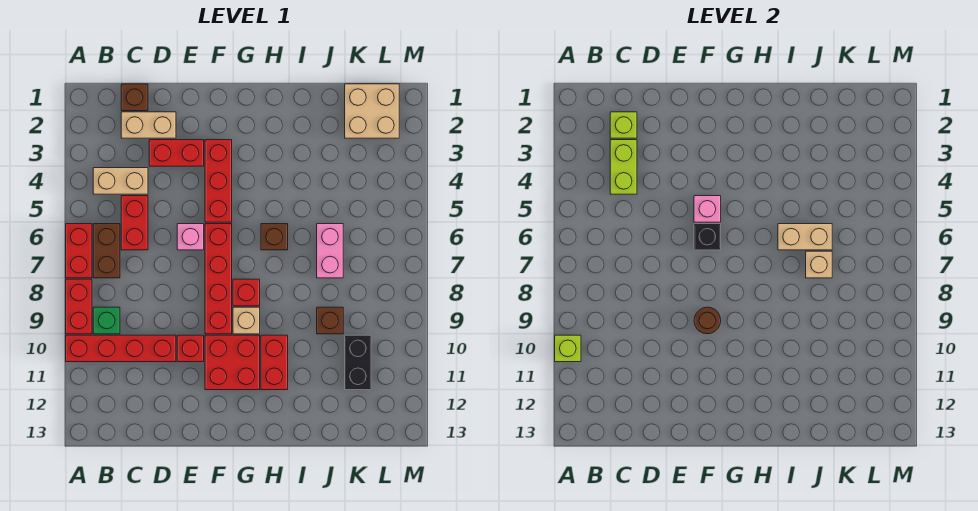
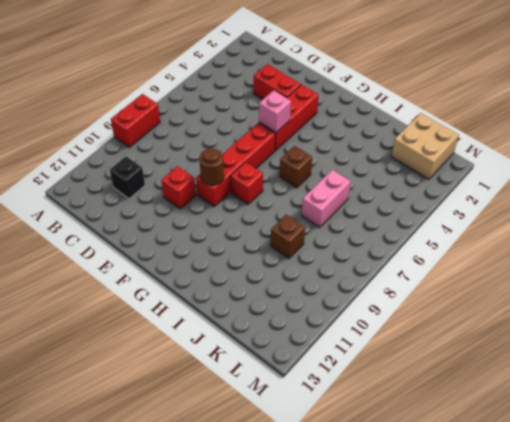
black 1x1 brick [110,156,145,199] -> black 1x1 brick moved to [694,224,721,250]
none -> red 1x2 brick [66,224,92,278]
none -> red 1x4 brick [66,335,176,362]
none -> tan 1x2 brick [93,168,148,194]
none -> brown 1x2 brick [93,224,120,278]

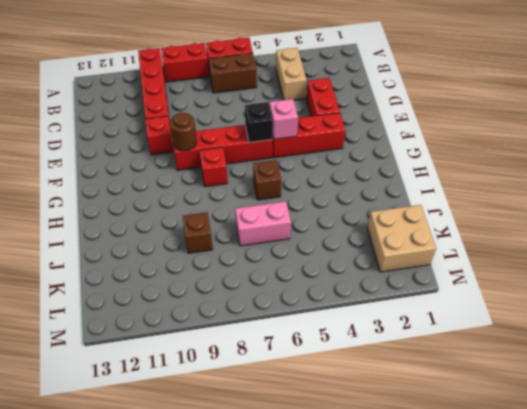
none -> green 1x1 brick [93,307,120,334]
none -> brown 1x1 brick [121,84,148,111]
none -> tan 1x2 brick [121,112,176,138]
none -> red 1x2 brick [121,196,148,250]

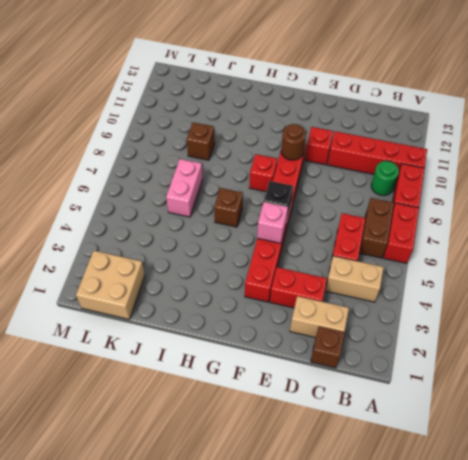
green 1x1 round brick [371,161,399,196] -> green 1x1 brick [93,307,120,334]
none -> pink 1x1 brick [177,224,204,250]
none -> red 2x2 brick [205,335,260,390]
none -> tan 1x1 brick [233,307,260,334]
none -> red 1x2 brick [261,335,288,390]

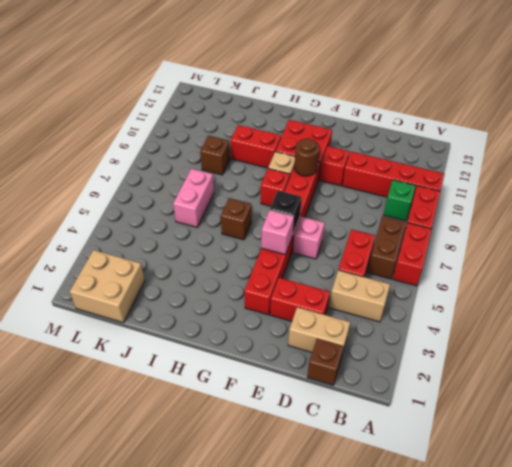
red 1x2 brick [231,125,281,168] -> red 1x2 brick turned to [261,335,288,390]
none -> black 1x2 brick [345,335,371,390]
none -> lime 1x1 brick [555,335,581,362]
none -> lime 1x1 brick [610,112,637,138]
none -> lime 1x2 brick [610,140,637,194]

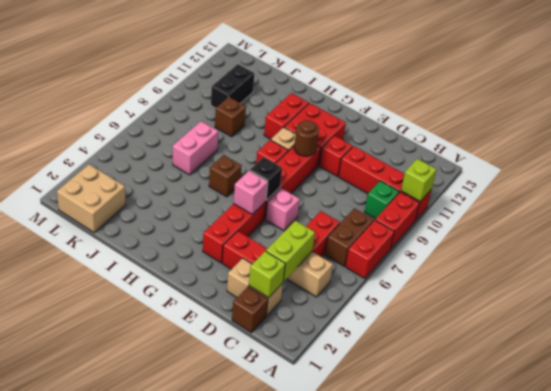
none -> tan 1x2 brick [778,224,832,250]
none -> tan 1x1 brick [806,251,832,278]

